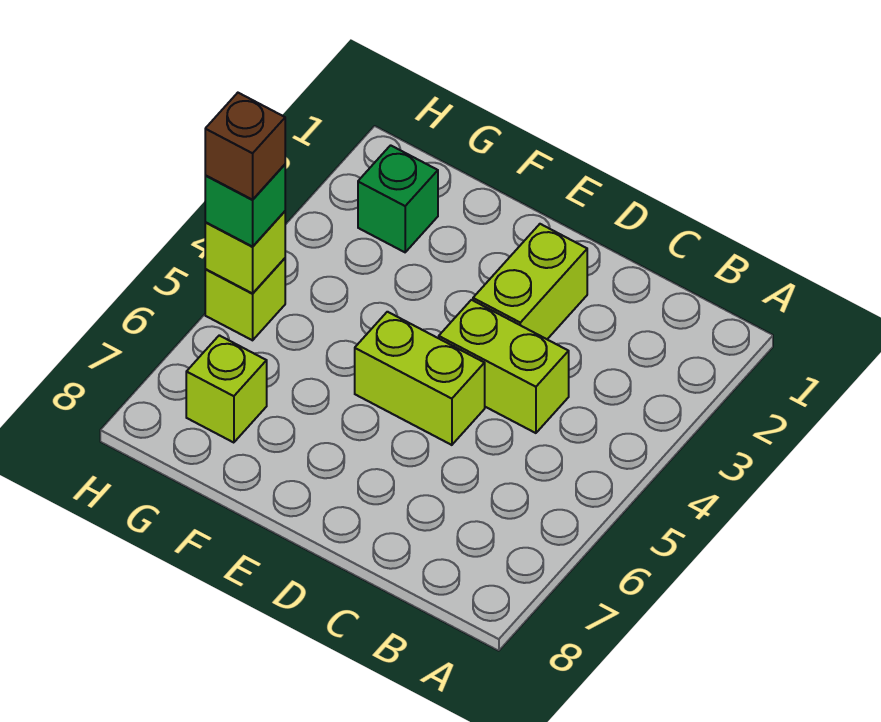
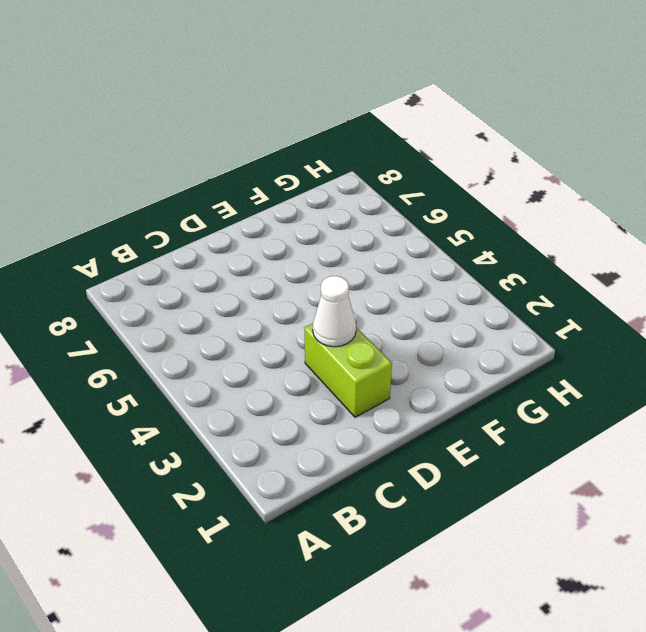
white 1x1 cone [313,276,356,347] -> none
none -> lime 1x2 brick [439,300,569,433]
none -> lime 1x2 brick [355,312,485,445]

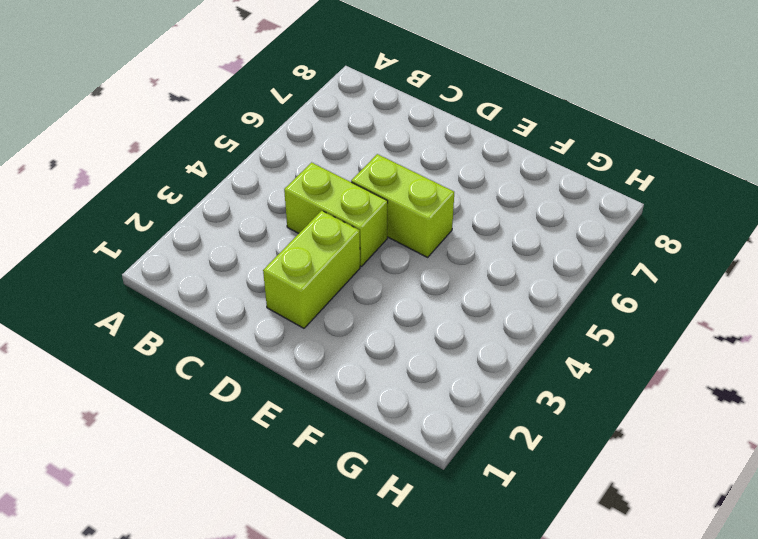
none -> green 1x1 brick [358,145,438,252]
none -> lime 1x1 brick [186,335,267,443]

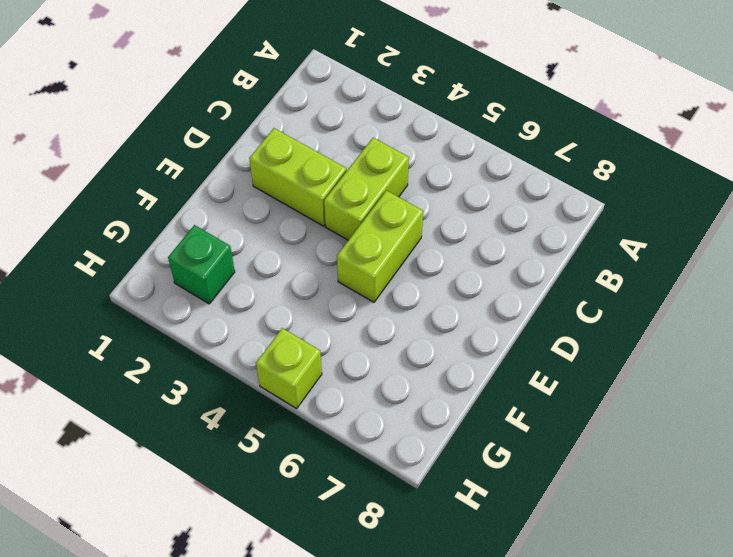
none -> lime 1x1 brick [186,335,267,443]
none -> lime 1x1 brick [205,211,285,293]

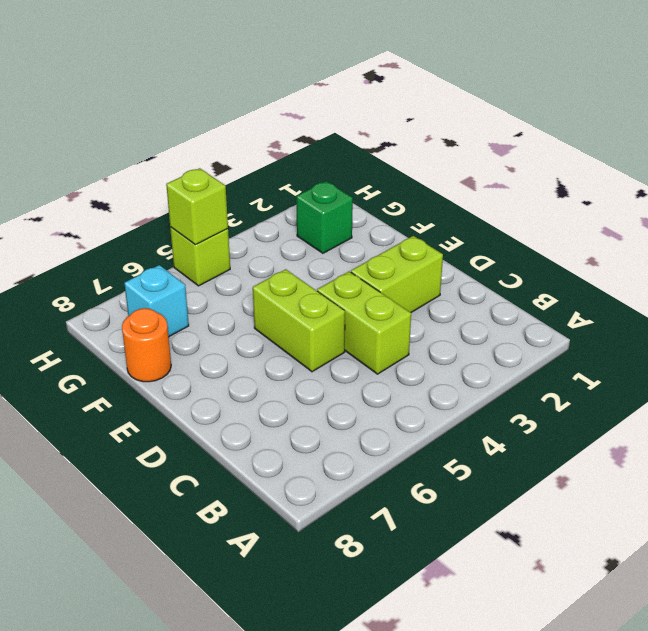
orange 1x1 round brick [122,308,171,382] -> none
cyan 1x1 brick [124,265,189,337] -> lime 1x1 brick [186,335,267,443]
none -> green 1x1 brick [205,165,285,247]
none -> brown 1x1 brick [205,93,285,200]

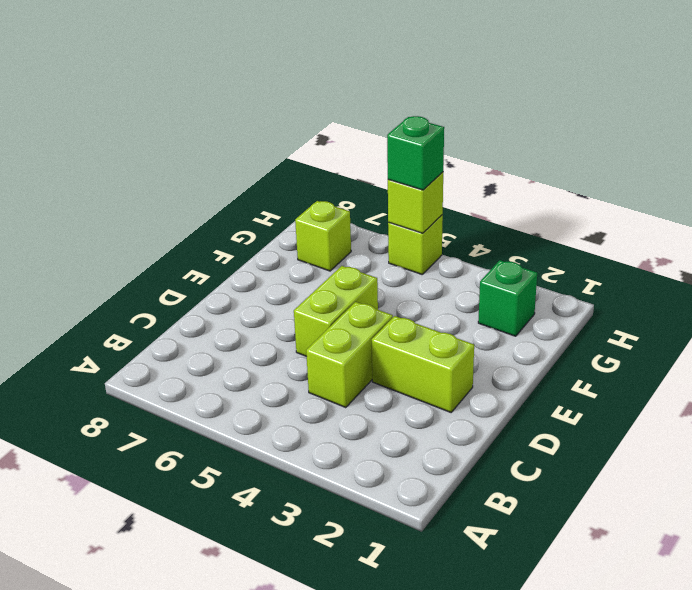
none -> brown 1x1 brick [205,93,285,200]

